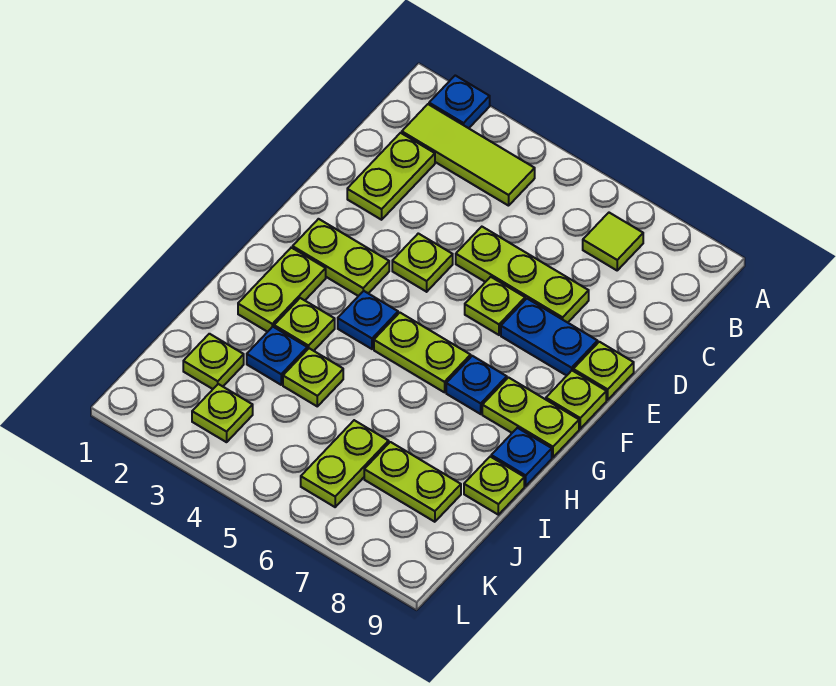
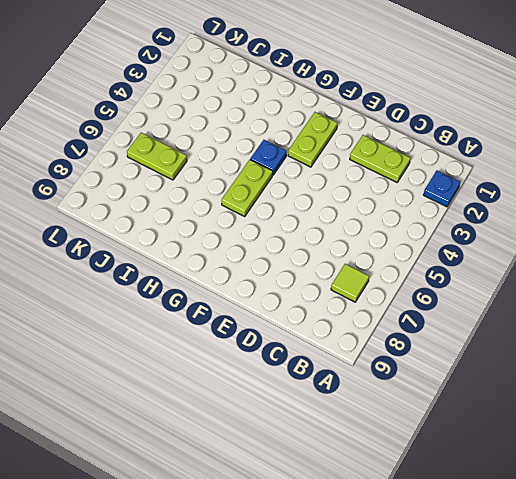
none -> lime 1x3 tile [402,104,535,206]
none -> lime 1x3 plate [456,227,589,323]
none -> lime 1x1 plate [392,233,453,292]

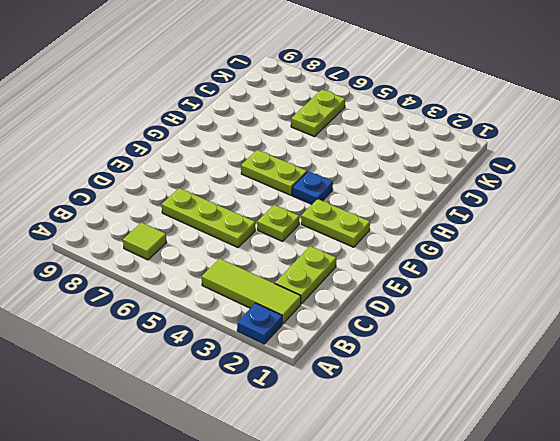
none -> lime 1x1 plate [465,277,525,335]
none -> blue 1x2 plate [501,299,598,376]
none -> lime 1x1 plate [573,342,634,400]

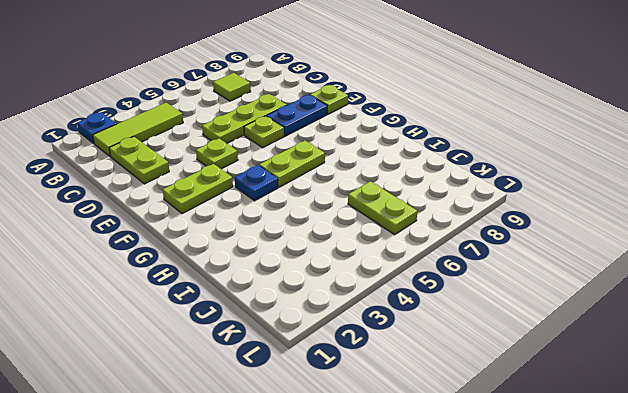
none -> lime 1x1 plate [546,371,606,429]
none -> lime 1x2 plate [238,248,326,332]
none -> blue 1x1 plate [446,356,507,414]

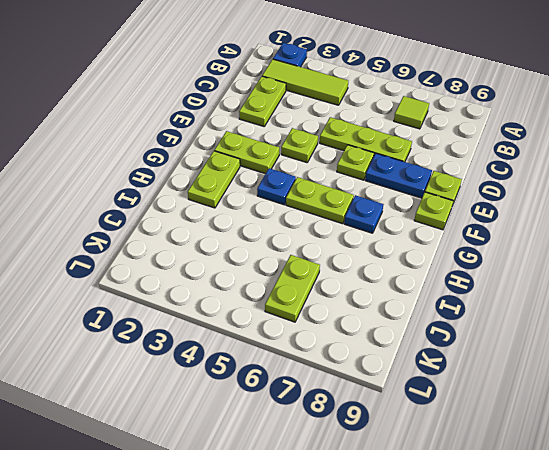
none -> lime 1x2 plate [482,378,579,457]
none -> lime 1x1 plate [274,298,335,351]
none -> blue 1x1 plate [491,428,552,486]

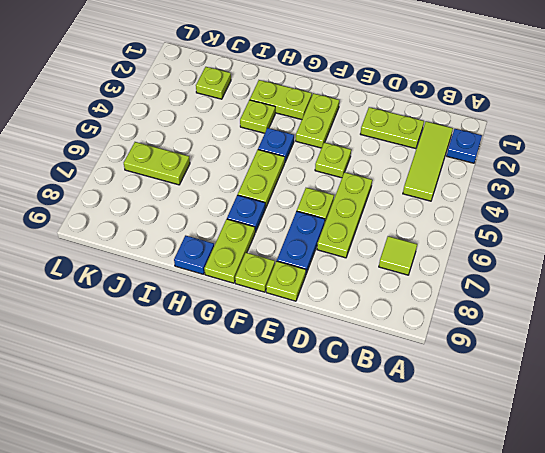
none -> blue 1x1 plate [247,327,307,385]
none -> lime 1x1 plate [283,348,343,406]
none -> lime 1x1 plate [464,457,524,515]

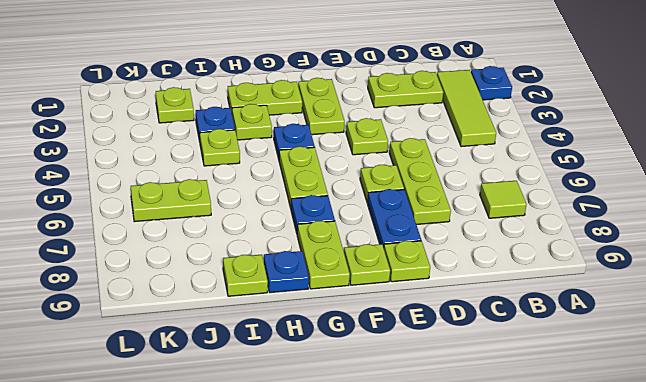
none -> lime 1x2 plate [364,442,461,522]
none -> lime 1x1 plate [192,384,253,442]

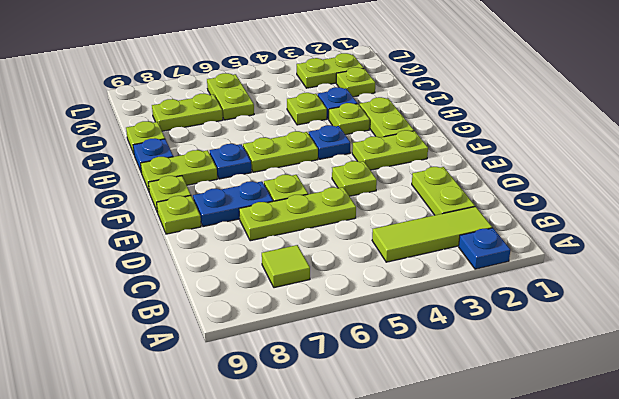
lime 1x2 plate [297,53,364,88] -> lime 1x1 plate [192,384,253,442]

